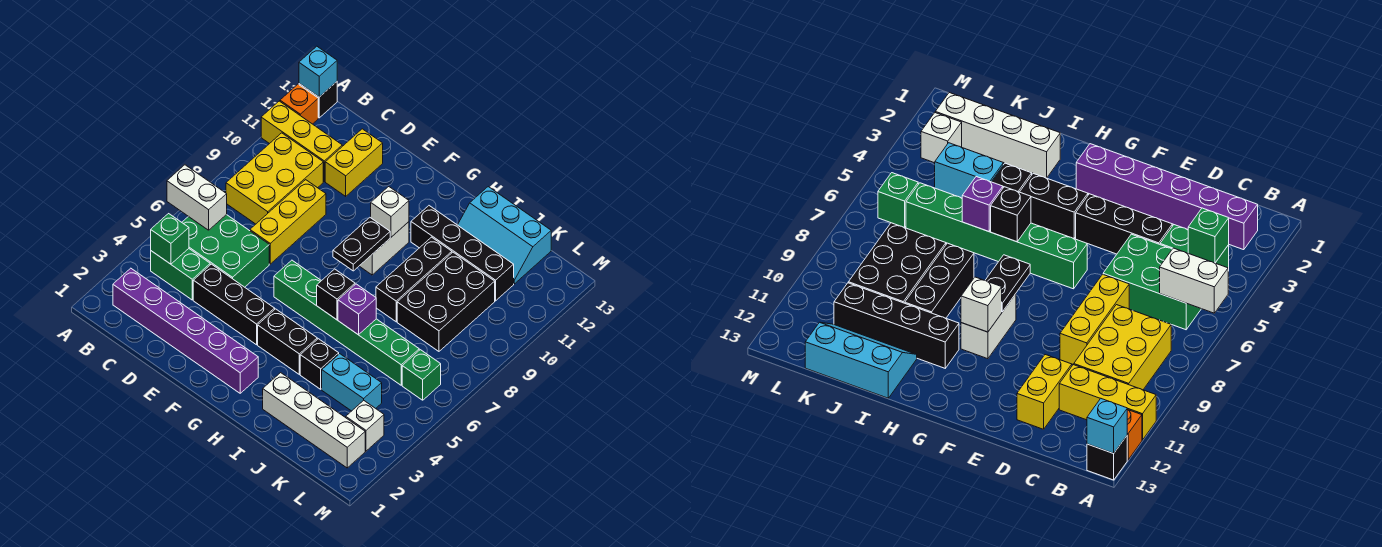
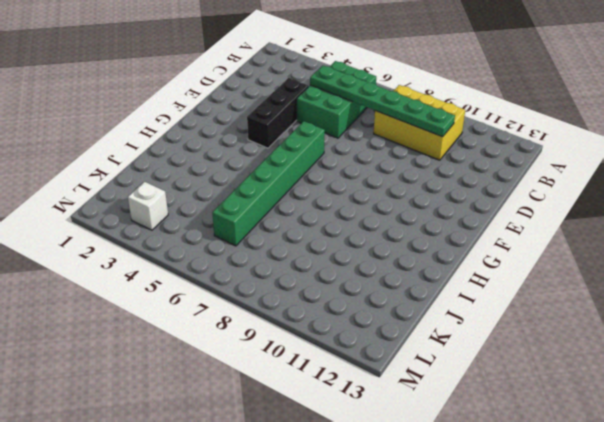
green 1x6 plate [310,65,455,137] -> none
none -> yellow 1x3 brick [261,101,342,181]
none -> orange 1x1 brick [280,84,318,124]
none -> black 1x1 brick [299,82,337,118]

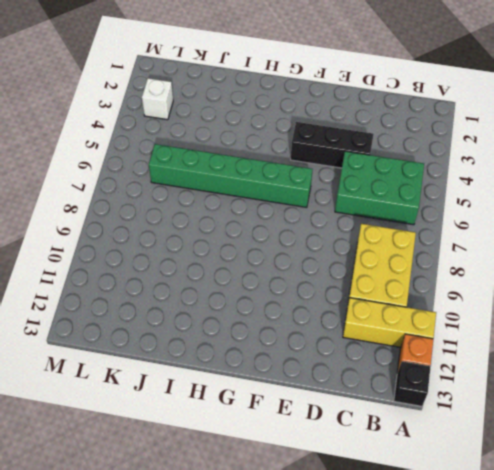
none -> purple 1x6 brick [113,268,258,393]
none -> green 1x2 brick [151,249,210,300]
none -> yellow 1x3 brick [250,180,326,264]

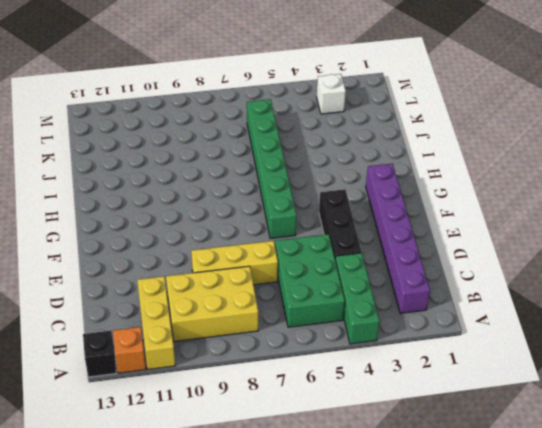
green 1x3 brick [335,253,379,344] -> green 1x2 brick [151,249,210,300]
none -> yellow 1x2 brick [325,129,383,196]
none -> black 1x2 brick [258,309,317,374]
none -> white 1x2 brick [360,222,409,275]

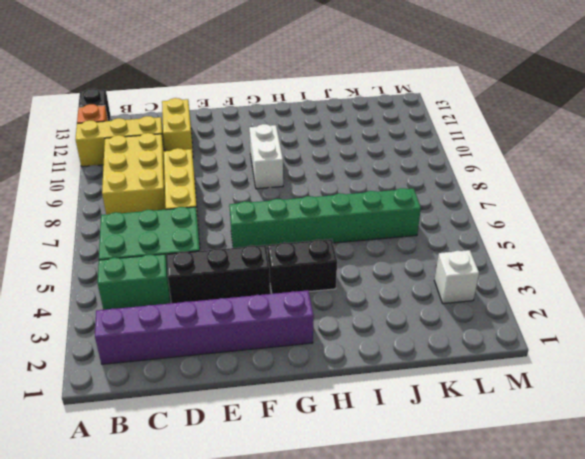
none -> black 1x4 brick [411,206,514,301]
none -> white 1x4 brick [263,373,365,468]
none -> black 1x1 brick [300,339,339,389]

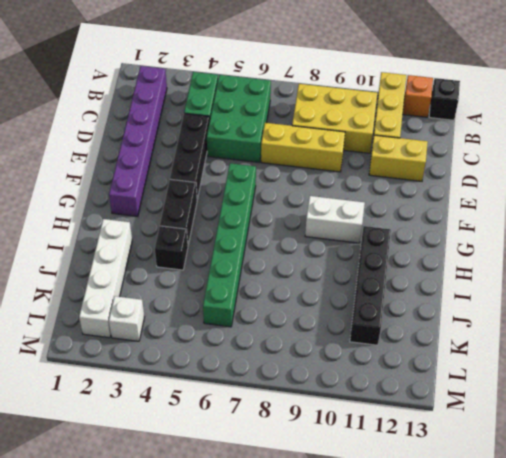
none -> black 1x3 brick [376,237,452,322]
none -> cyan 2x3 slope [458,187,551,284]
none -> cyan 1x2 brick [322,354,382,411]

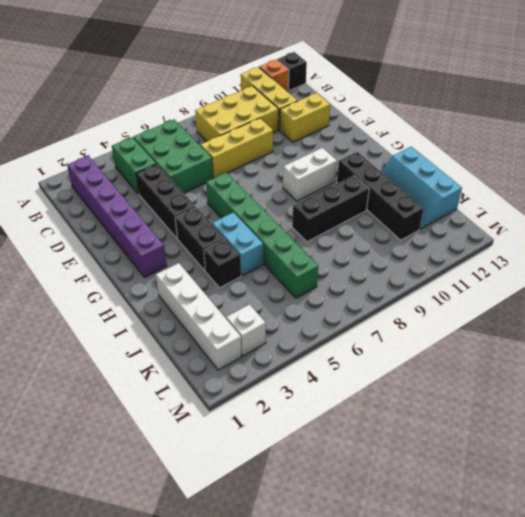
cyan 1x2 brick [212,212,263,276] -> cyan 1x2 brick moved to [322,354,382,411]
none -> black 2x3 brick [397,252,495,351]
none -> green 1x1 brick [402,350,441,400]
none -> white 1x2 brick [167,165,227,230]

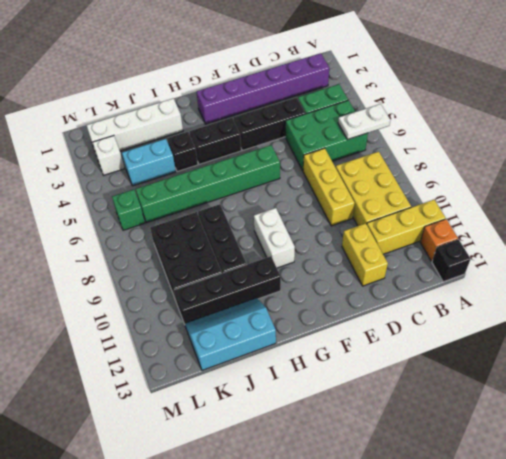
white 1x2 plate [338,104,390,140] -> white 1x2 brick [167,165,227,230]
none -> cyan 1x1 brick [299,46,337,97]
none -> green 1x1 brick [151,214,189,264]
none -> black 1x2 plate [333,218,390,271]

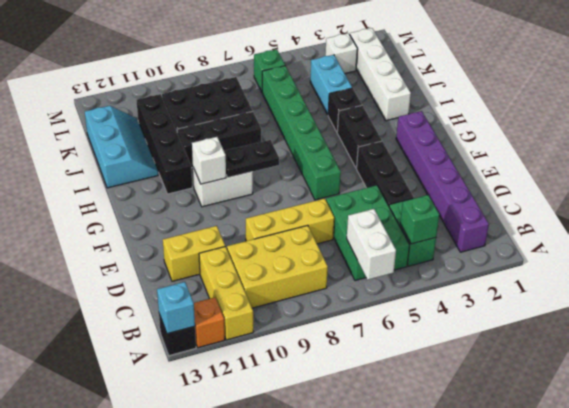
none -> black 1x1 brick [317,269,355,320]
none -> purple 1x1 brick [338,284,376,335]

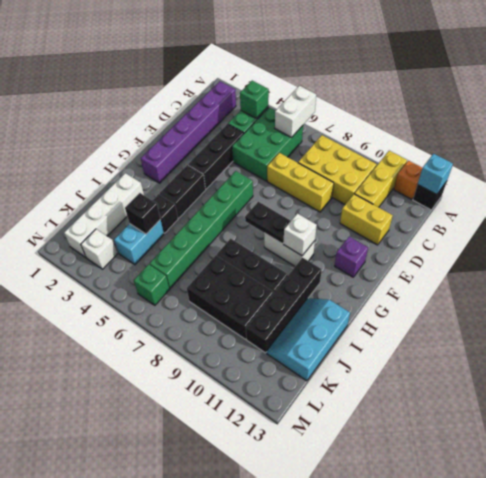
purple 1x1 brick [335,236,368,277] -> purple 1x1 brick moved to [338,284,376,335]
black 1x1 brick [125,193,160,234] -> black 1x1 brick moved to [317,269,355,320]

